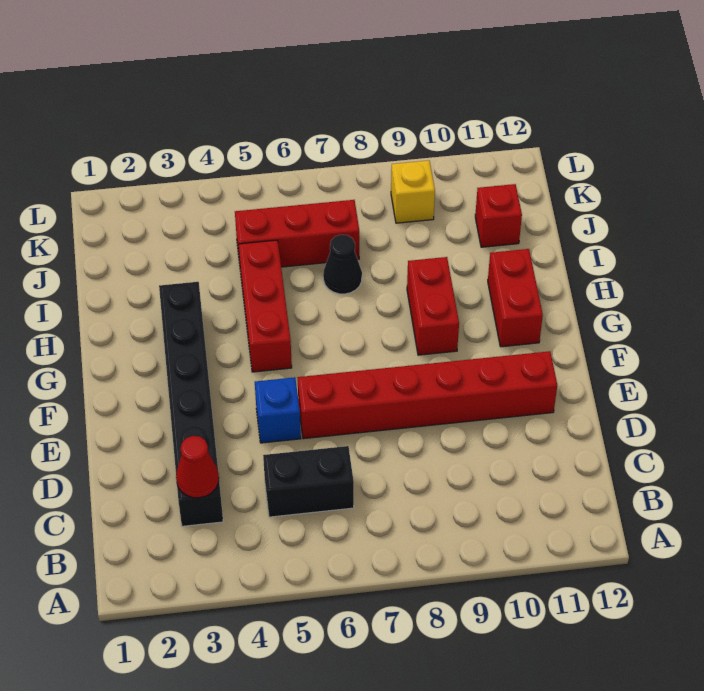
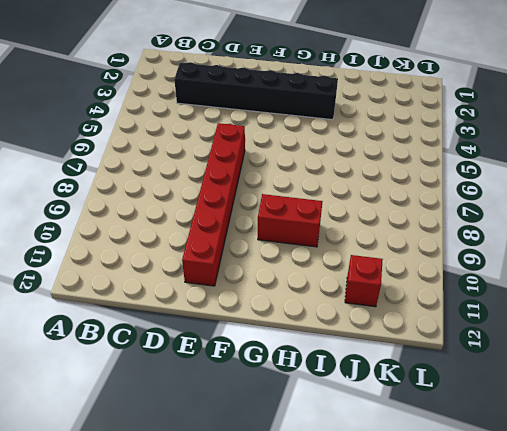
none -> black 1x2 brick [263,446,354,517]
none -> blue 1x1 brick [255,377,301,443]
none -> red 1x3 brick [239,240,292,372]

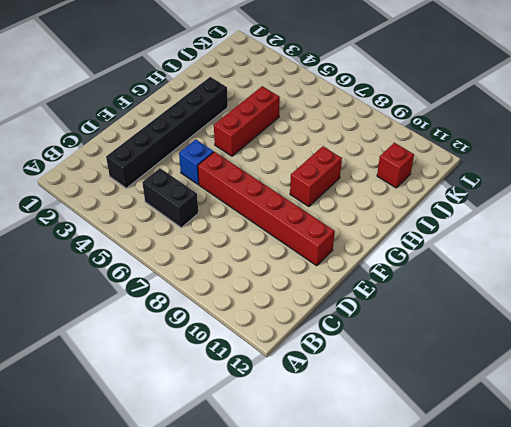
none -> red 1x2 brick [488,249,543,347]
none -> black 1x1 cone [323,235,362,294]
none -> red 1x3 brick [235,200,359,267]

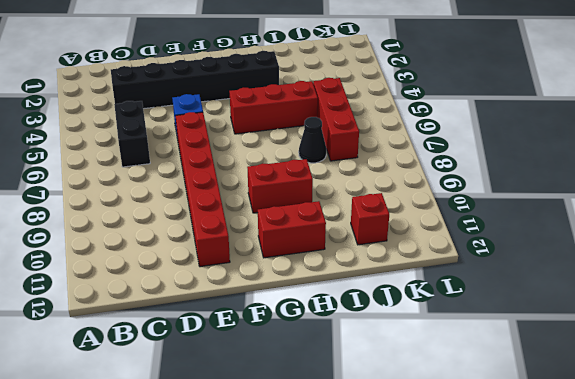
none -> yellow 1x1 brick [391,160,435,223]
none -> red 1x1 cone [176,436,219,498]

